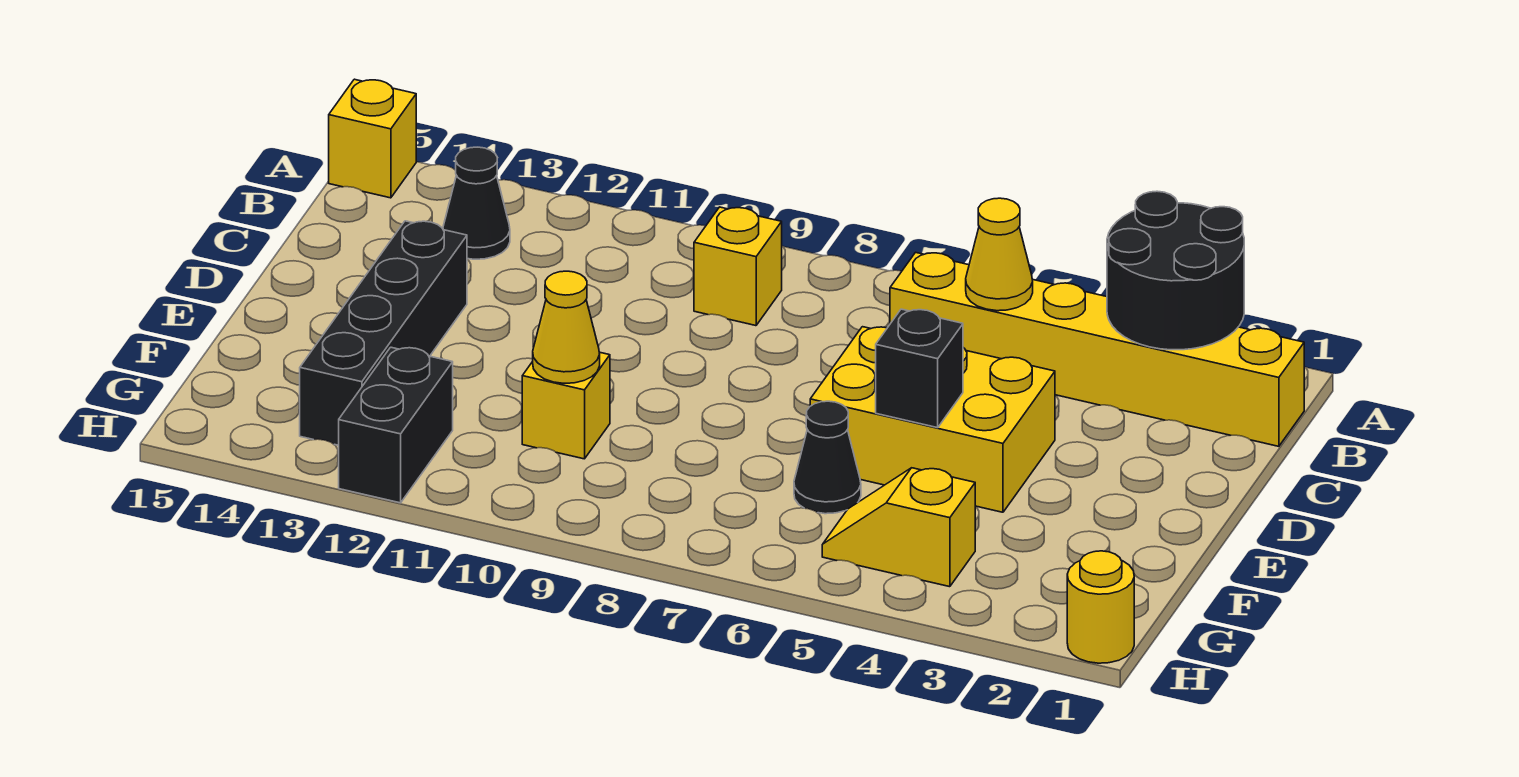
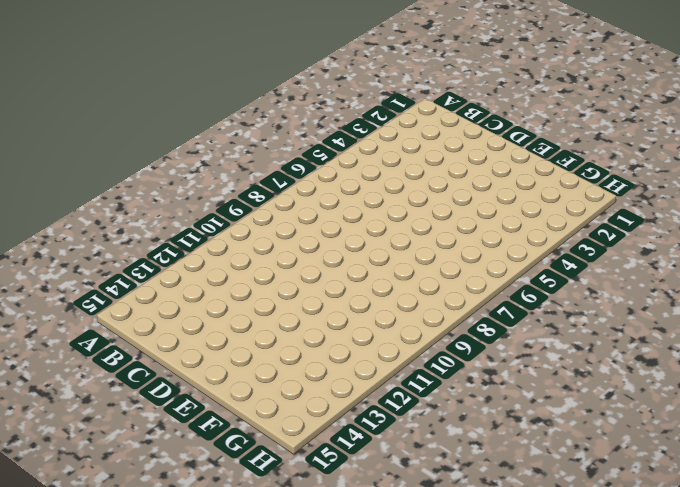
none -> yellow 1x1 brick [329,79,416,198]
none -> yellow 1x6 brick [890,252,1304,446]
none -> yellow 1x1 brick [694,207,782,326]

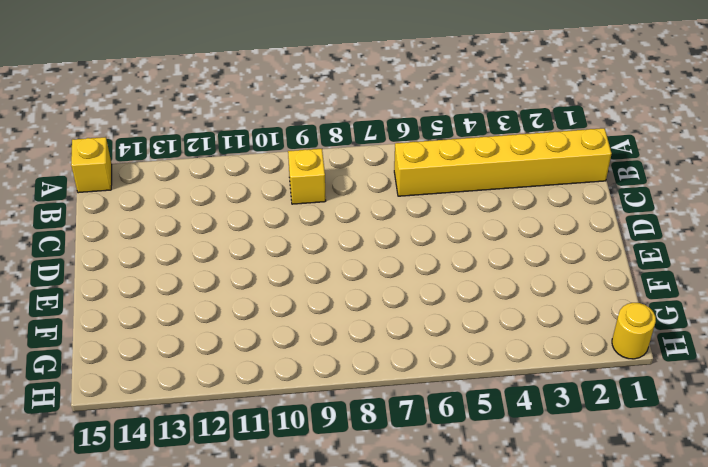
none -> black 1x1 cone [443,147,510,259]
none -> yellow 2x3 brick [810,327,1055,512]
none -> black 1x4 brick [300,221,467,445]

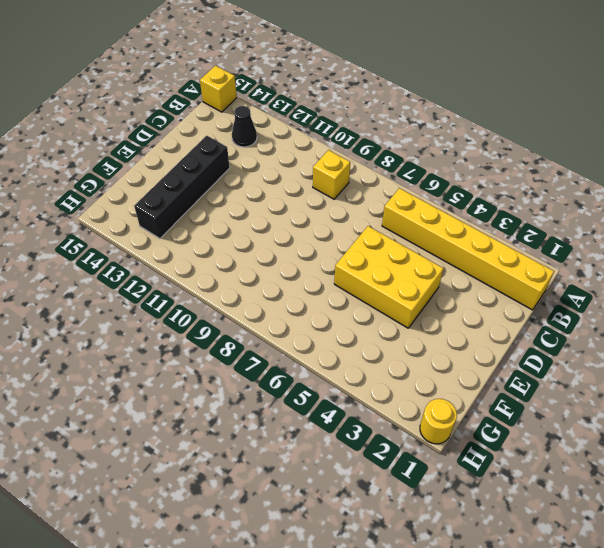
none -> black 1x1 cone [794,401,861,514]
none -> yellow 1x1 brick [522,352,610,459]
none -> yellow 1x2 slope [822,468,975,587]

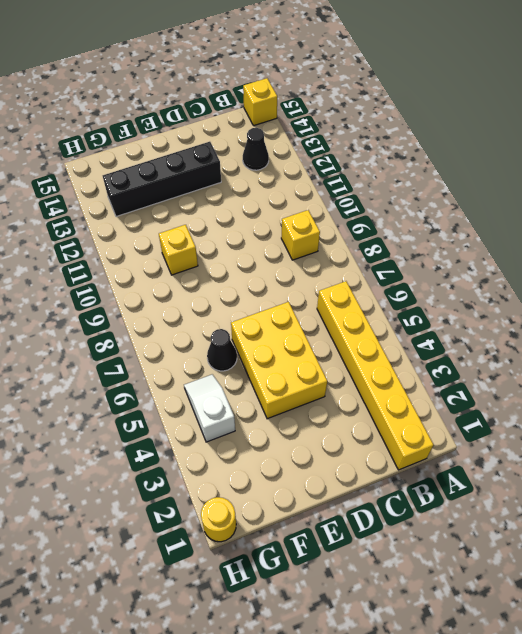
white 1x2 slope [184,374,235,442] -> yellow 1x2 slope [822,468,975,587]
none -> black 1x2 brick [339,347,453,503]
none -> black 2x2 round brick [1107,191,1244,350]
none -> yellow 1x1 cone [966,198,1033,311]

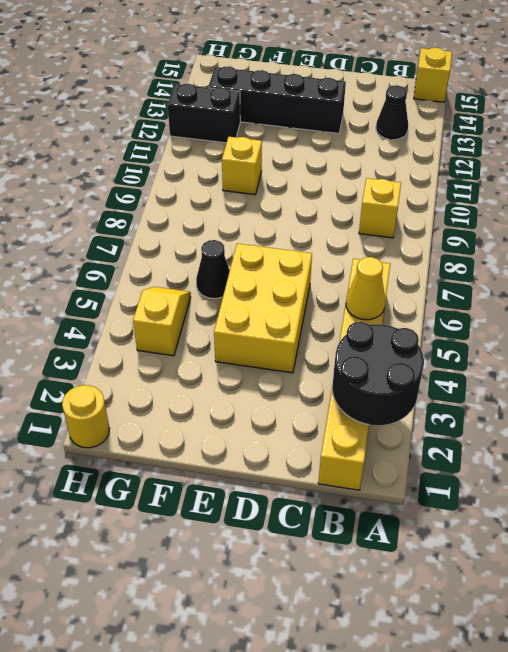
none -> black 1x1 brick [876,309,963,428]
none -> yellow 1x1 cone [533,271,600,383]

